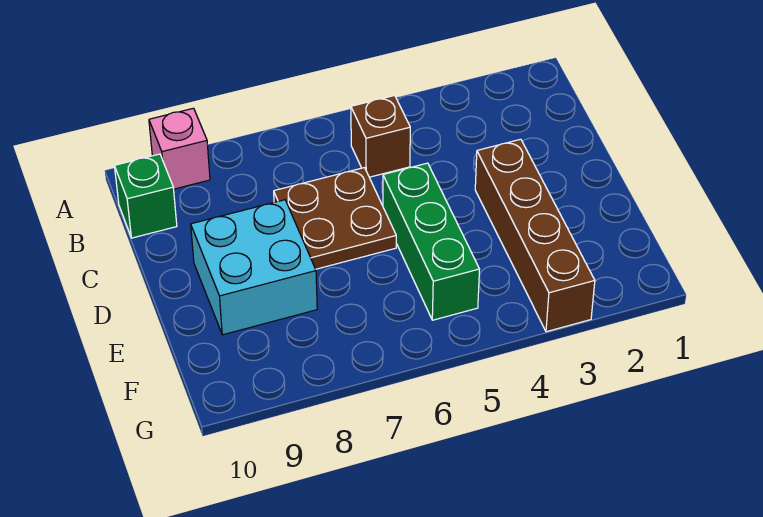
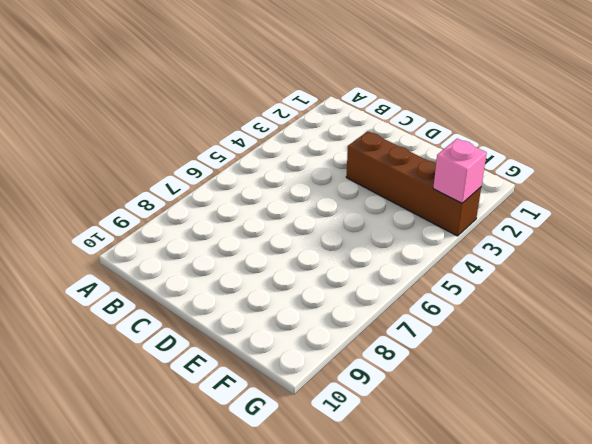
pink 1x1 brick [433,139,487,203] -> pink 1x1 brick moved to [149,108,210,189]
none -> brown 1x1 brick [351,95,410,177]
none -> green 1x1 brick [115,154,177,238]

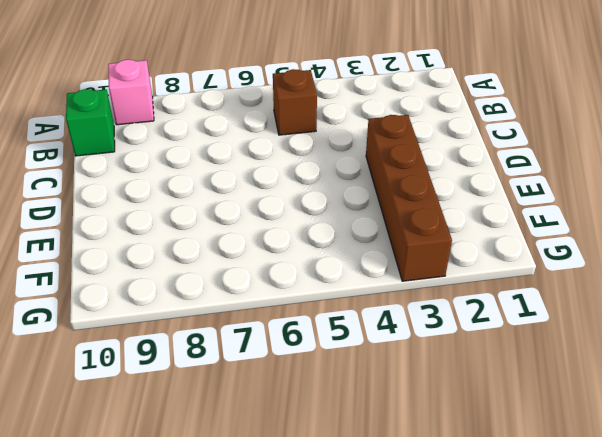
none -> brown 2x2 plate [274,168,396,269]
none -> green 1x3 brick [383,163,480,320]

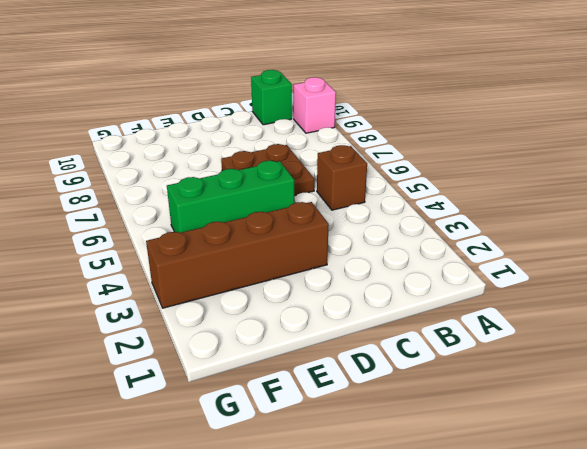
none -> cyan 2x2 brick [191,200,317,335]

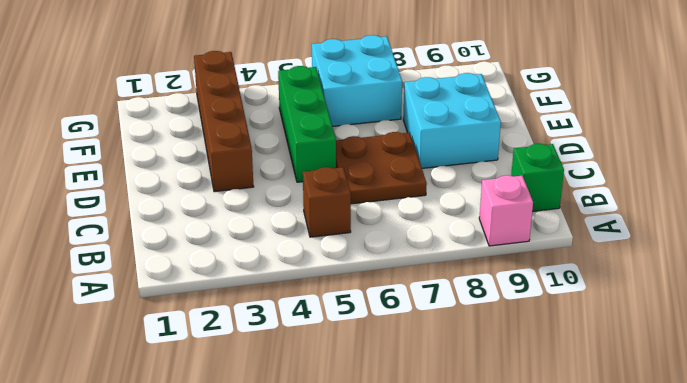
cyan 2x2 brick [312,35,402,126] -> none

